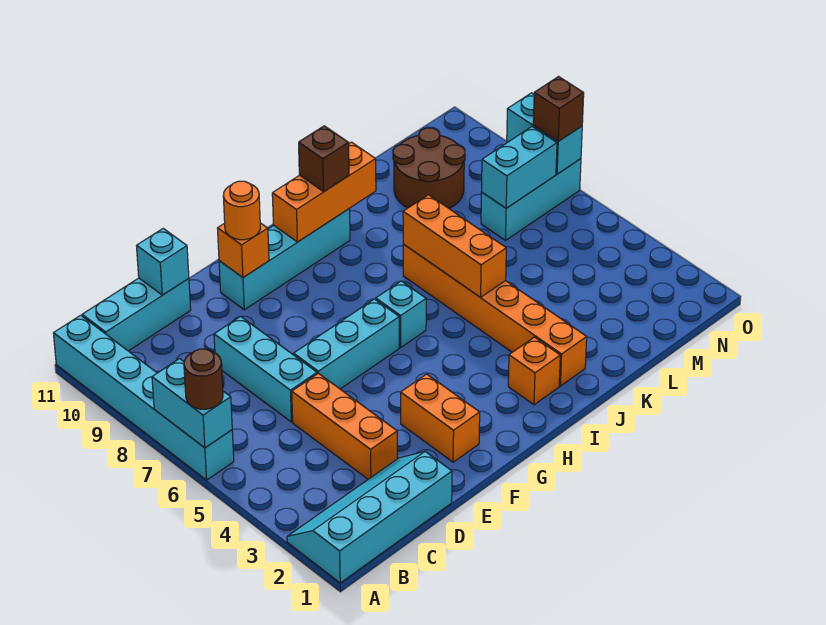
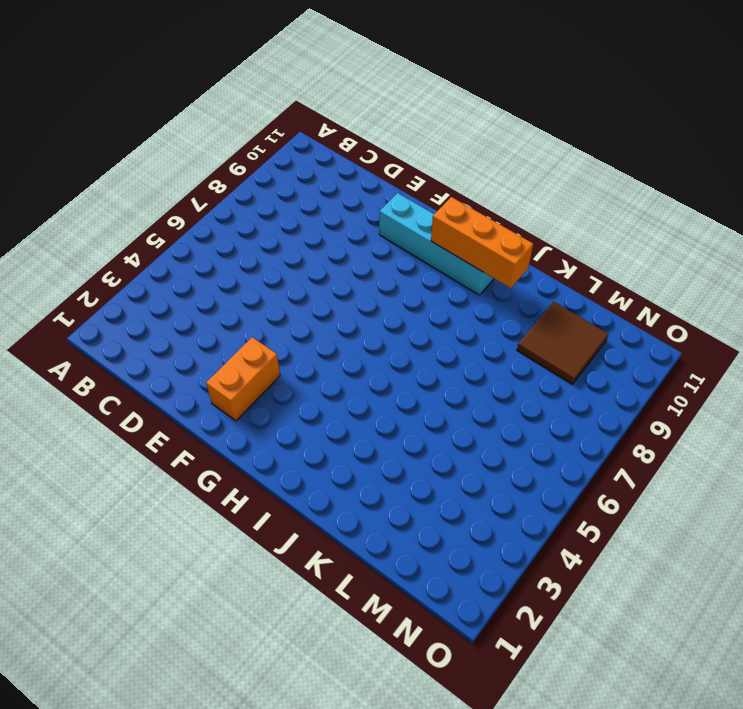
brown 2x2 tile [517,302,608,384] -> brown 2x2 round brick [393,128,465,209]
none -> cyan 2x4 slope [287,452,452,583]
none -> cyan 1x6 brick [53,315,234,480]
none -> cyan 1x3 brick [82,278,191,351]

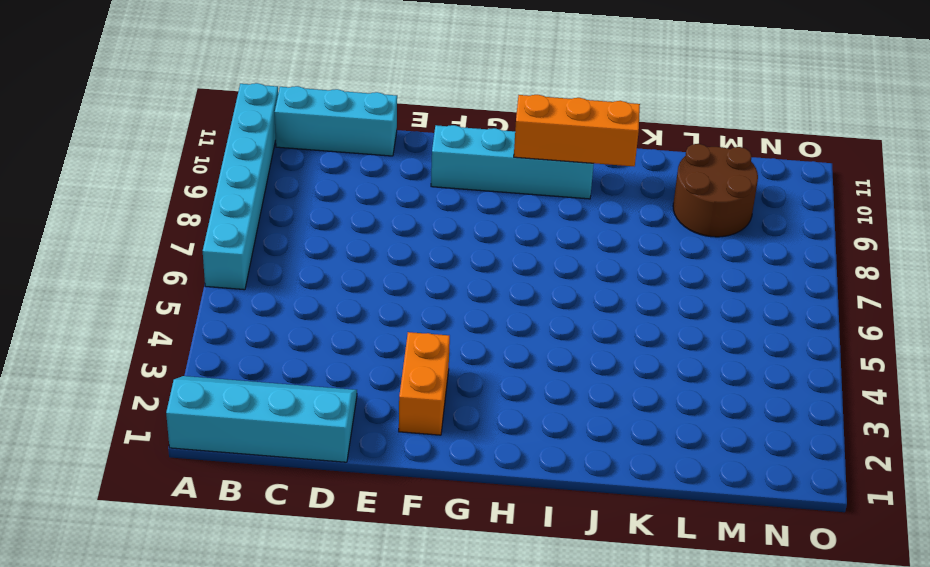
none -> orange 1x3 brick [292,373,397,479]
none -> cyan 1x3 brick [214,316,317,422]
none -> cyan 1x3 brick [294,299,399,389]

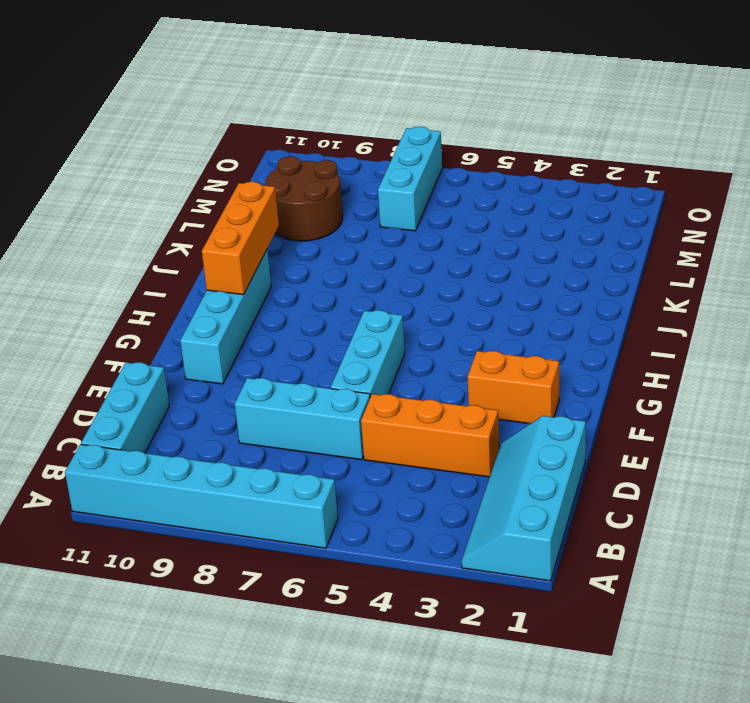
none -> cyan 1x1 brick [376,281,426,347]
none -> orange 1x1 brick [508,337,560,405]
none -> orange 1x6 brick [403,244,587,386]

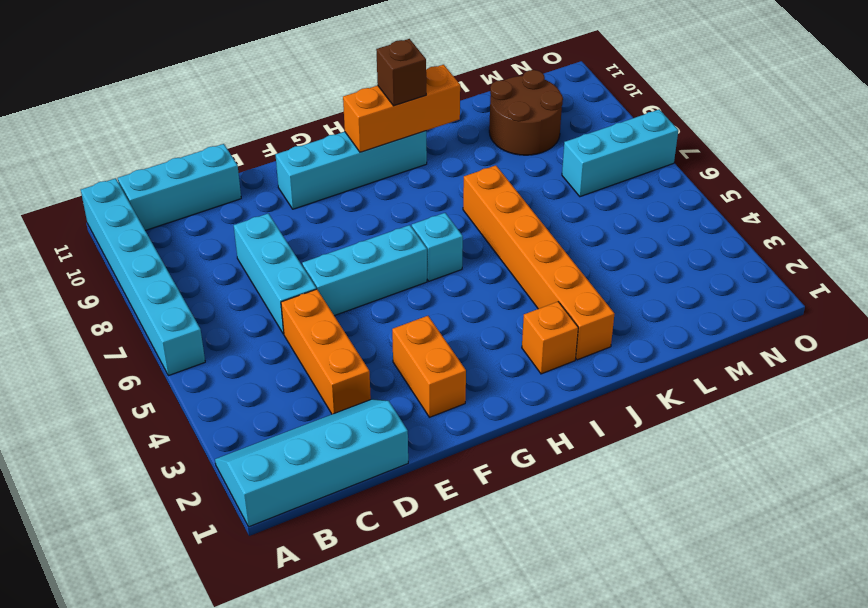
none -> cyan 1x2 brick [152,359,232,448]
none -> cyan 1x1 brick [137,228,189,295]
none -> orange 1x1 brick [218,223,269,277]

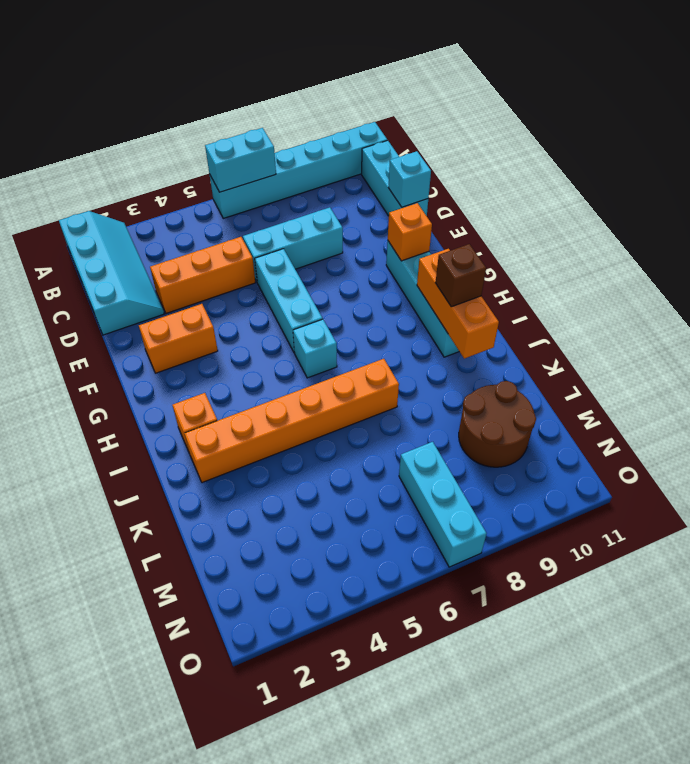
none -> orange 1x3 brick [403,195,506,297]
none -> cyan 1x2 brick [482,127,557,208]
none -> cyan 1x2 brick [507,93,582,174]

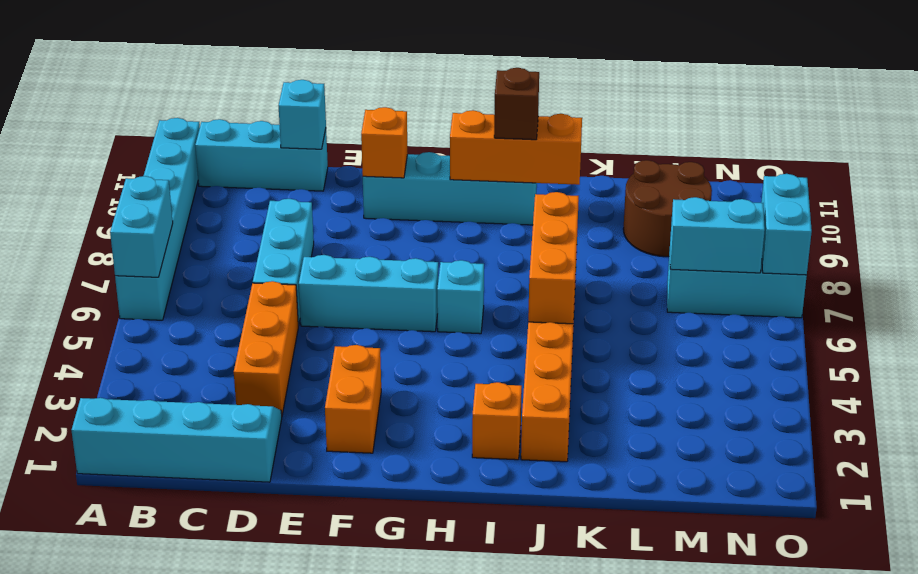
none -> brown 1x1 round brick [184,349,223,409]
none -> orange 1x1 round brick [223,181,260,240]
none -> brown 1x1 brick [533,77,584,141]

